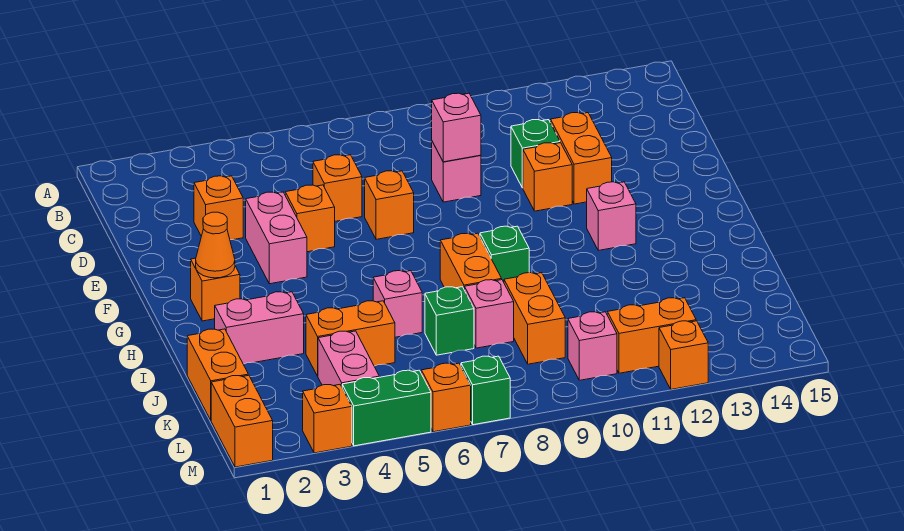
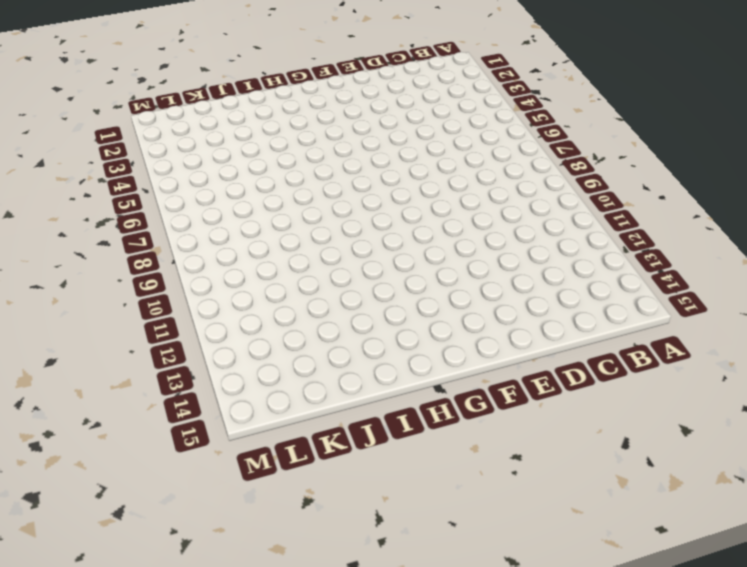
none -> orange 1x1 brick [194,176,243,240]
none -> orange 1x1 brick [313,155,362,221]
none -> pink 1x1 brick [432,142,481,202]
none -> green 1x1 brick [511,120,560,188]

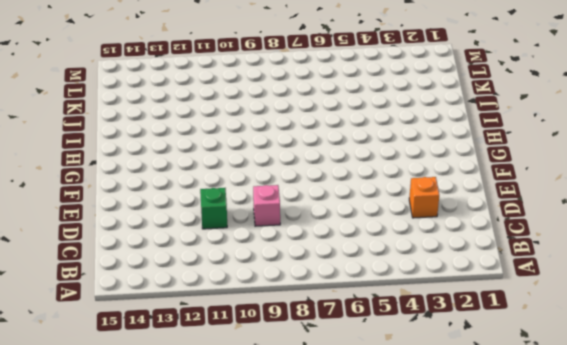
none -> orange 1x1 brick [313,155,362,221]
none -> orange 1x2 brick [551,113,612,204]
none -> pink 1x2 brick [246,192,307,284]
none -> orange 1x1 brick [285,185,335,252]

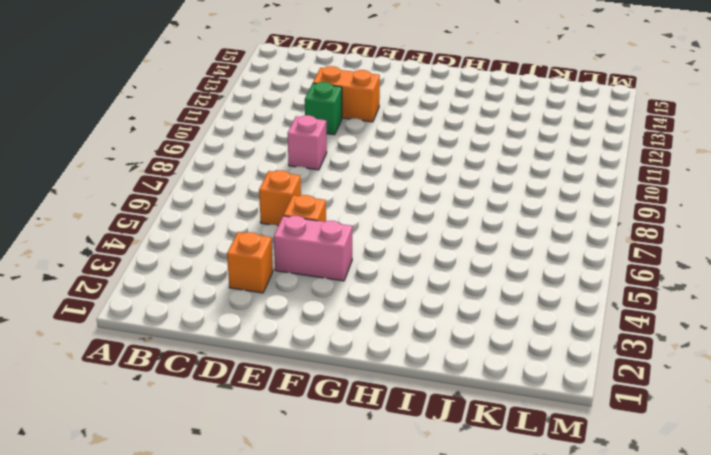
none -> orange 1x1 brick [365,171,414,239]
none -> orange 1x1 brick [523,143,572,211]
none -> orange 1x1 brick [191,258,240,321]
none -> pink 1x1 brick [587,182,636,250]

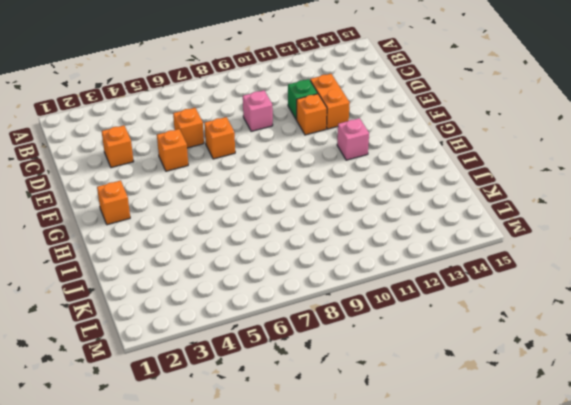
none -> pink 1x2 brick [246,192,307,284]
none -> orange 1x2 brick [440,233,502,290]
none -> green 1x1 brick [480,226,529,282]
none -> pink 1x2 brick [215,292,304,364]

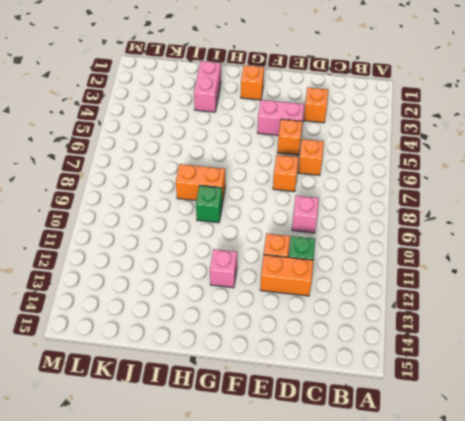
none -> pink 1x1 brick [373,271,422,337]
none -> orange 1x2 brick [187,329,248,420]
none -> orange 1x2 brick [306,301,395,376]
none -> green 1x1 brick [425,287,474,355]

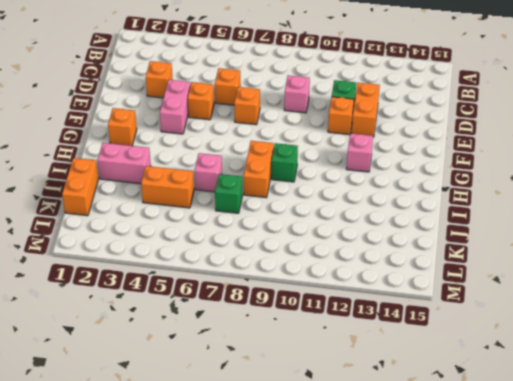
none -> pink 1x1 brick [465,280,514,348]
none -> orange 1x2 brick [504,273,565,364]
none -> pink 1x2 brick [318,331,379,386]
none -> orange 1x2 brick [211,375,273,467]

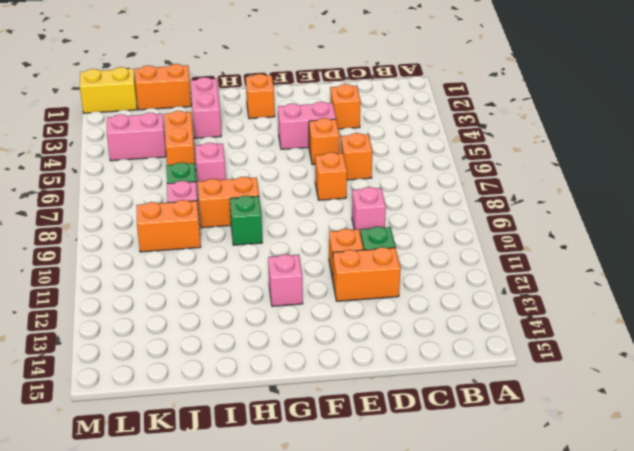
yellow 1x2 brick [80,67,137,113] -> orange 1x2 brick [211,375,273,467]
none -> pink 1x1 brick [568,312,617,380]
none -> orange 1x2 brick [607,298,696,373]
none -> orange 1x1 brick [303,385,352,453]
none -> green 1x2 brick [342,370,431,446]

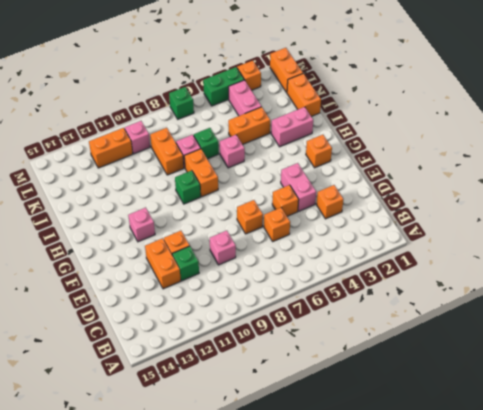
none -> orange 1x1 brick [421,363,471,432]
none -> orange 1x1 brick [659,321,708,389]
none -> pink 1x1 brick [432,93,481,162]
none -> orange 1x1 cone [196,212,235,278]

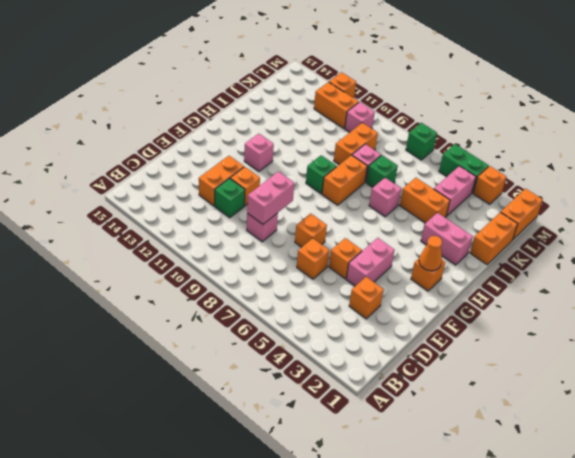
pink 1x2 brick [247,171,294,224] -> pink 1x1 brick [432,93,481,162]
none -> orange 1x1 brick [421,363,471,432]

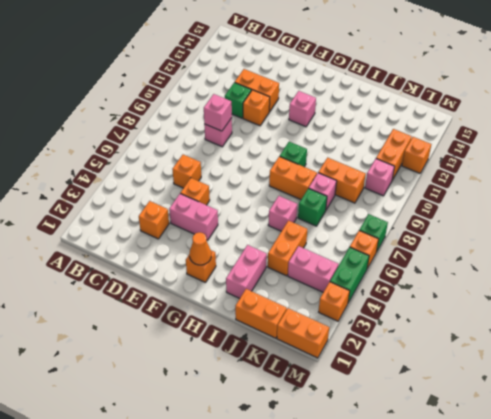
none -> orange 1x1 brick [365,171,414,239]

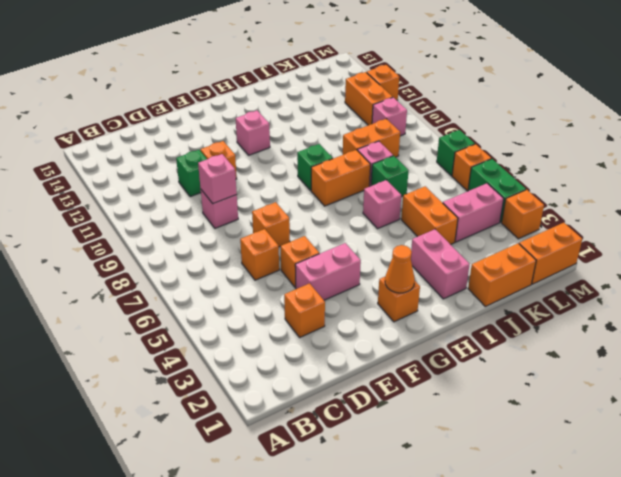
none -> orange 1x2 brick [551,113,612,204]

